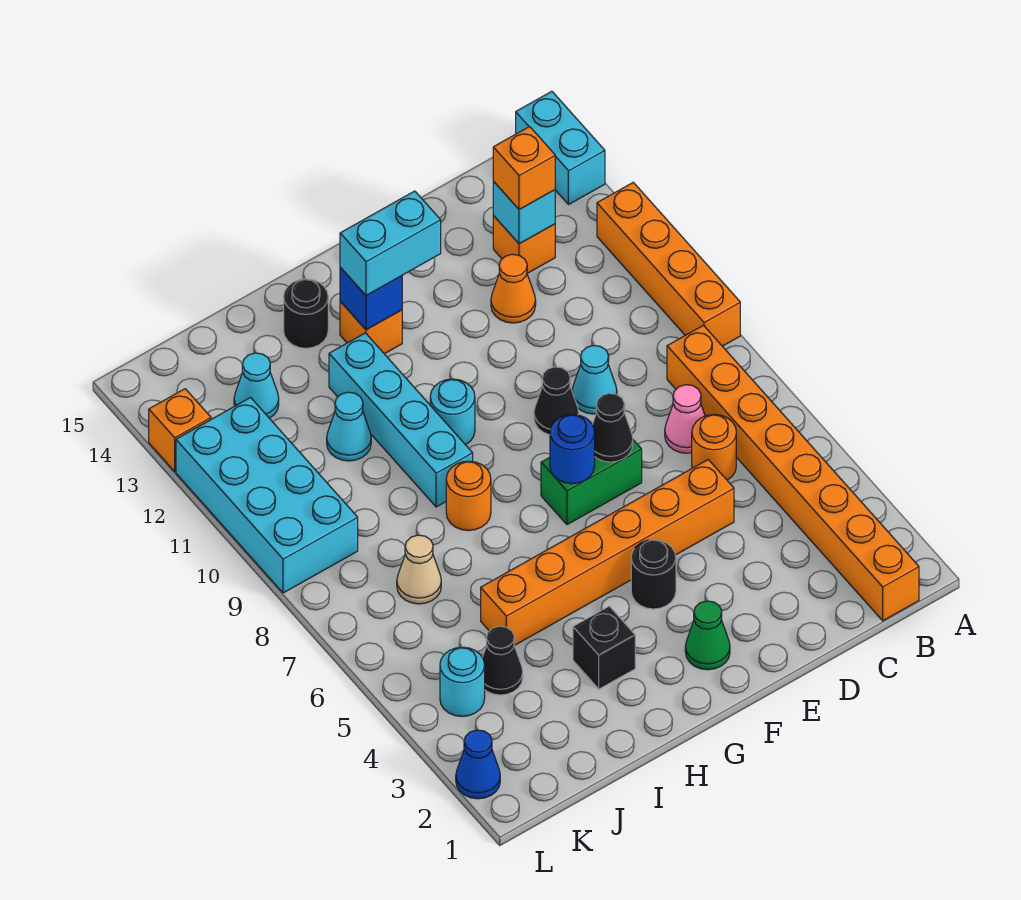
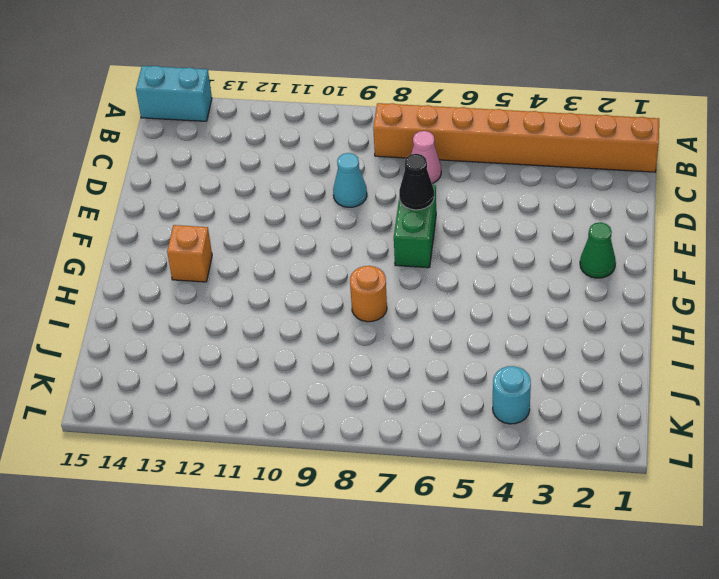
none -> orange 1x4 brick [597,182,740,346]
none -> orange 1x1 round brick [692,414,736,480]
none -> orange 1x1 brick [493,216,555,273]
none -> orange 1x6 brick [481,460,734,646]

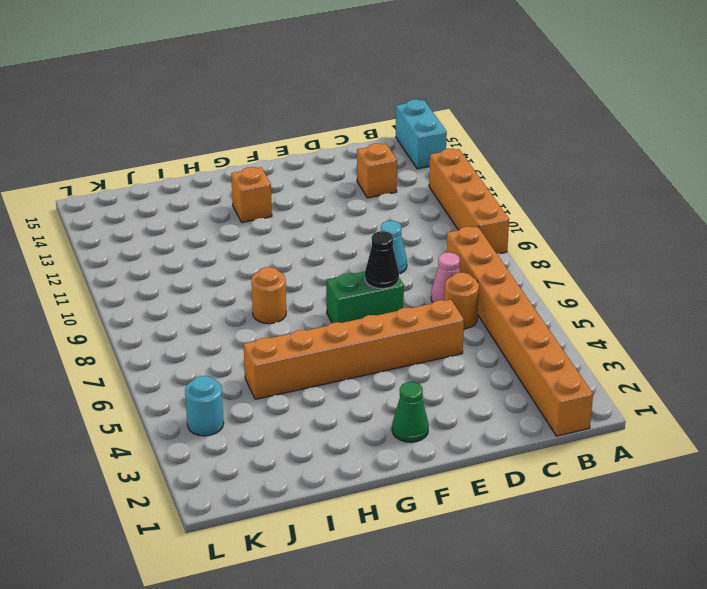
none -> orange 1x1 cone [491,254,536,323]
none -> black 1x1 cone [534,367,579,435]
none -> black 1x1 round brick [631,540,676,609]
none -> cyan 1x1 round brick [430,379,475,445]

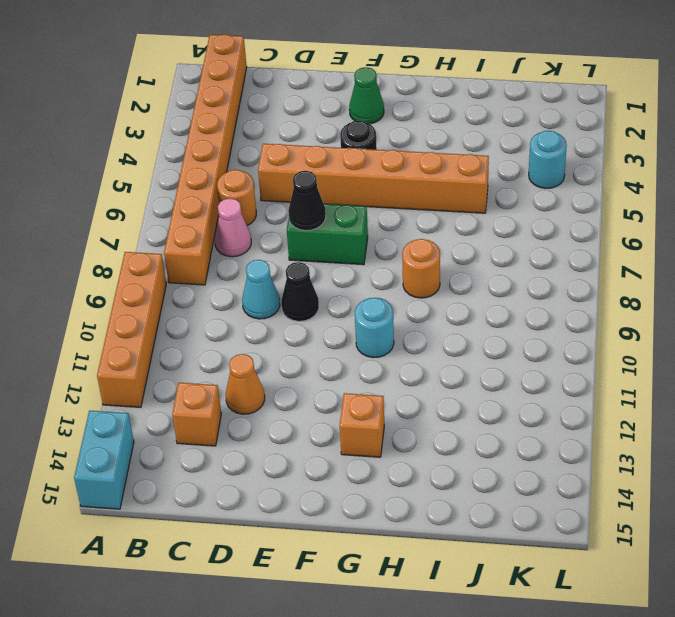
none -> black 1x1 brick [573,606,635,689]
none -> cyan 1x4 brick [329,333,473,507]
none -> black 1x1 round brick [284,279,328,348]
none -> cyan 1x1 cone [327,392,371,461]

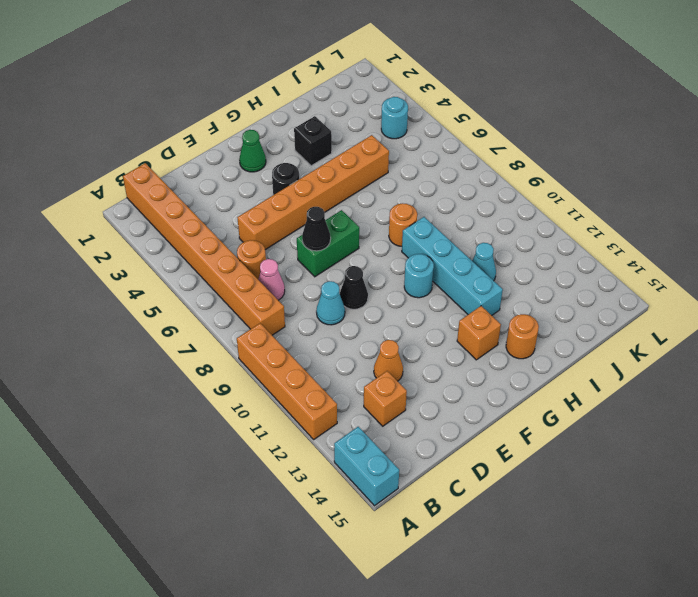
orange 1x1 round brick [506,314,539,359] -> black 1x1 round brick [284,279,328,348]
none -> black 1x1 cone [482,626,523,695]
none -> tan 1x1 cone [397,535,441,604]
none -> cyan 1x1 cone [234,353,279,418]
none -> cyan 2x4 brick [176,398,358,593]

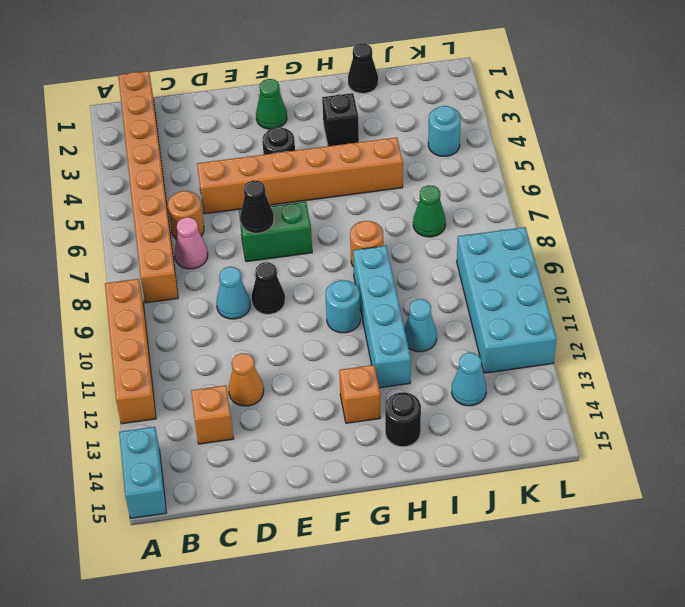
black 1x1 cone [348,43,378,93] -> black 1x1 cone moved to [482,626,523,695]
green 1x1 cone [413,185,446,237] -> tan 1x1 cone [397,535,441,604]
none -> blue 1x1 cone [456,730,500,799]
none -> orange 1x1 brick [149,389,211,471]
none -> cyan 1x1 brick [493,181,555,244]
none -> blue 1x1 round brick [550,414,595,484]

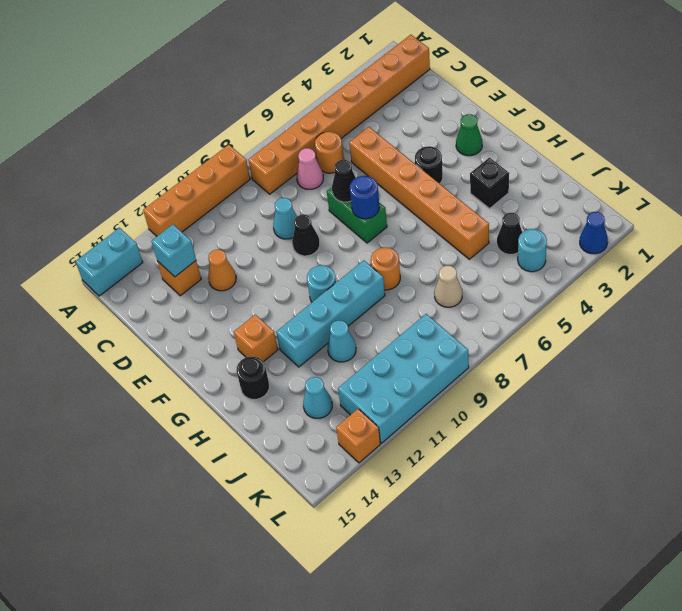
none -> blue 1x1 brick [340,267,402,330]
none -> orange 1x1 brick [493,127,555,210]
none -> cyan 1x2 brick [340,191,441,296]

